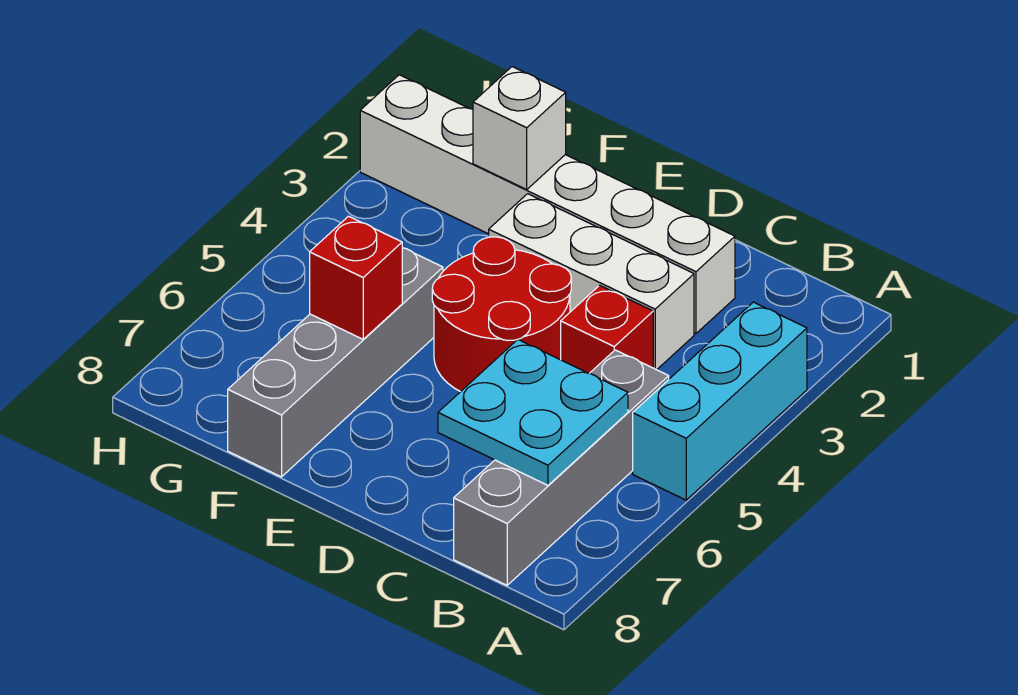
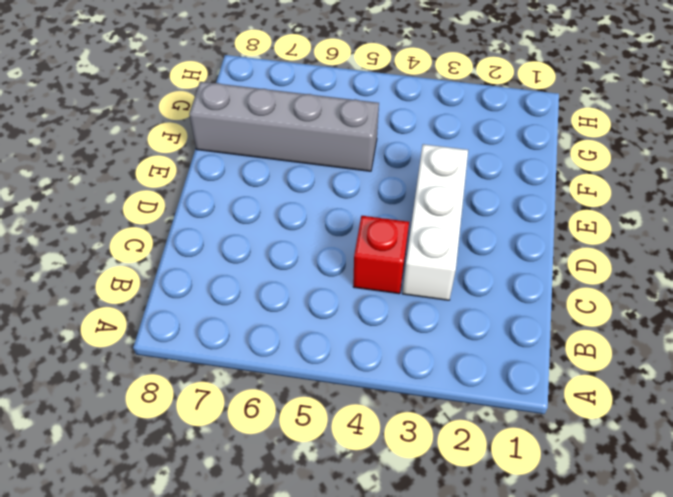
none -> cyan 1x3 brick [633,302,807,500]
none -> grey 1x4 brick [454,350,669,585]

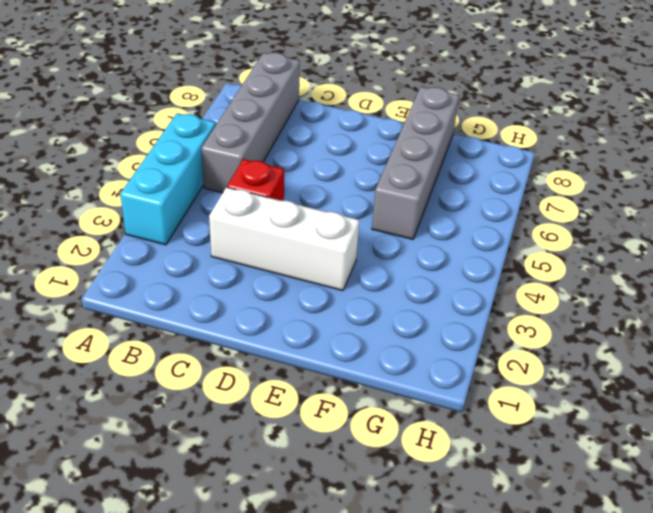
none -> white 1x6 brick [360,75,735,333]
none -> red 2x2 round brick [432,237,571,392]

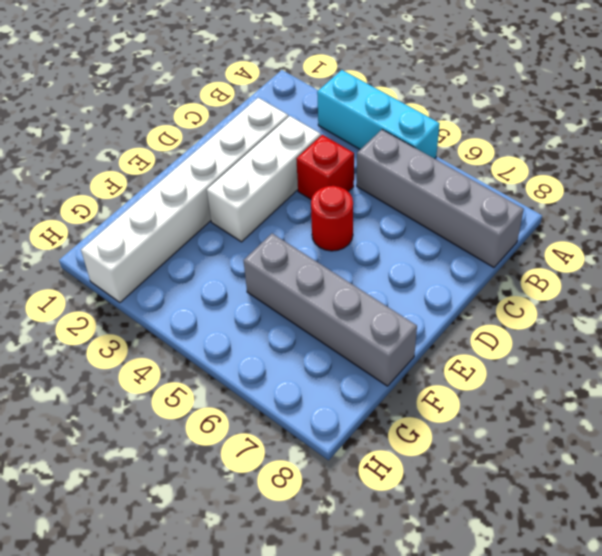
red 1x1 round brick [311,186,353,251] -> red 2x2 round brick [432,237,571,392]
none -> cyan 2x2 plate [438,340,628,485]
none -> white 1x1 brick [473,67,566,189]

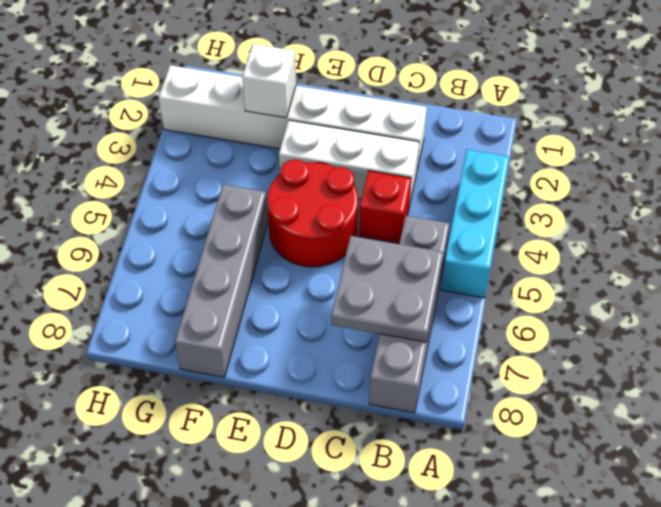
grey 2x2 plate [331,236,443,342] -> cyan 2x2 plate [438,340,628,485]
none -> red 1x1 brick [310,216,402,339]

